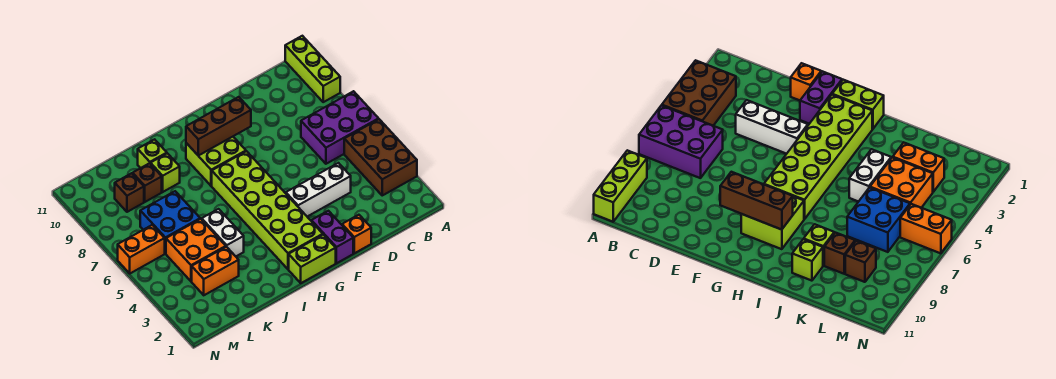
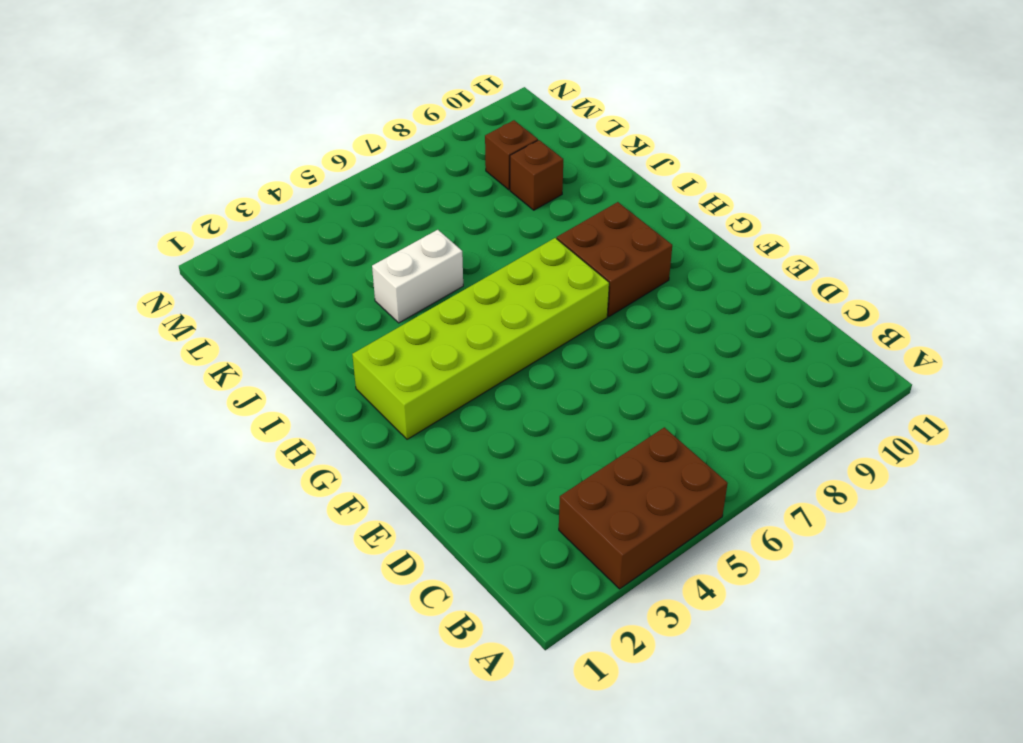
brown 2x2 brick [557,202,672,317] -> lime 2x2 brick [186,137,246,186]
none -> purple 2x3 brick [301,91,378,164]
none -> lime 1x3 brick [285,36,340,102]
none -> white 1x3 brick [286,163,351,217]

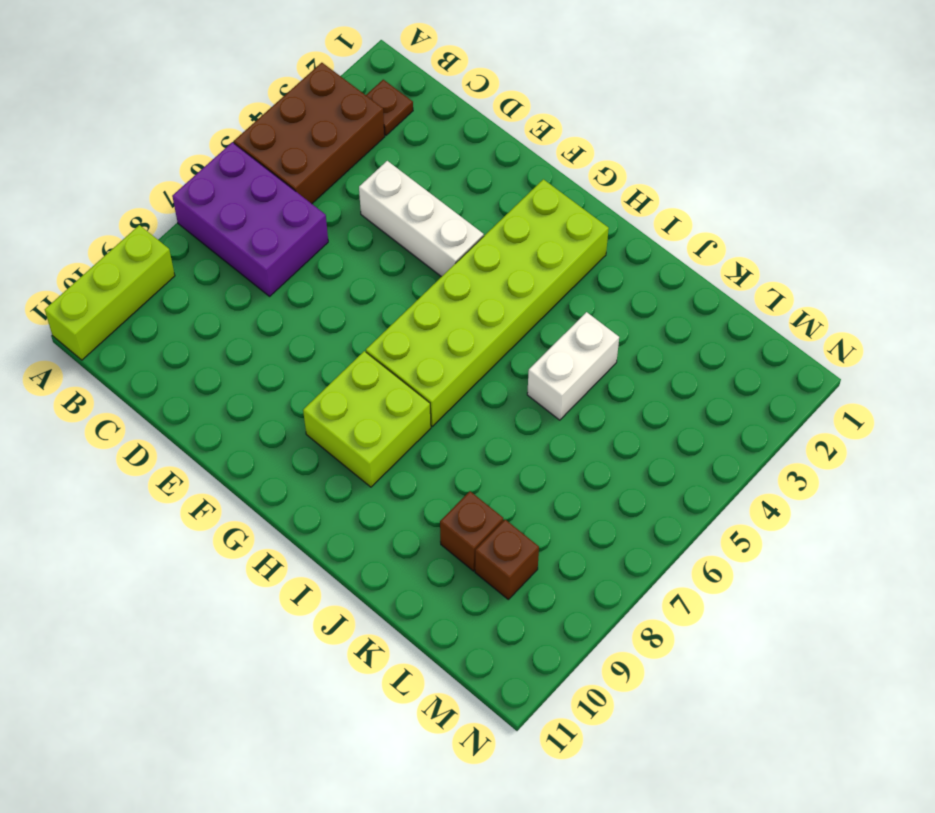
brown 1x1 plate [366,80,413,135] -> none
none -> orange 1x1 brick [342,215,371,253]
none -> purple 1x2 brick [311,211,353,263]
none -> lime 1x2 brick [289,235,336,283]

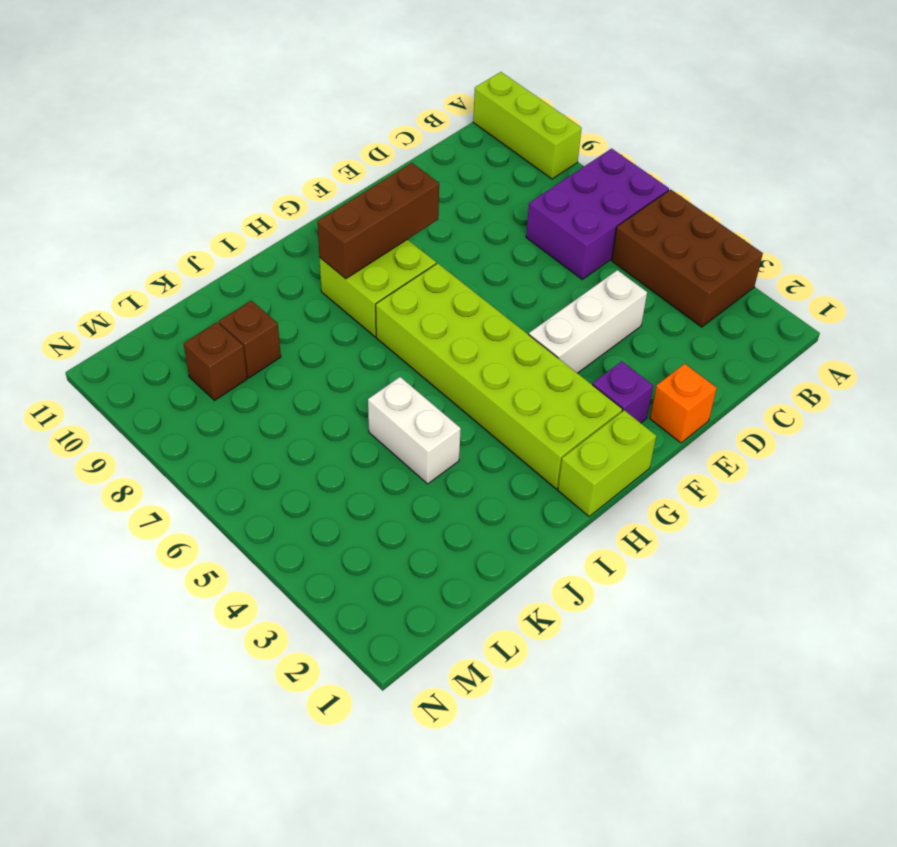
purple 1x1 brick [592,361,653,423] -> purple 1x2 brick [311,211,353,263]
none -> lime 1x1 brick [150,153,180,192]
none -> lime 1x1 brick [138,139,167,168]
none -> orange 1x2 brick [192,247,239,295]

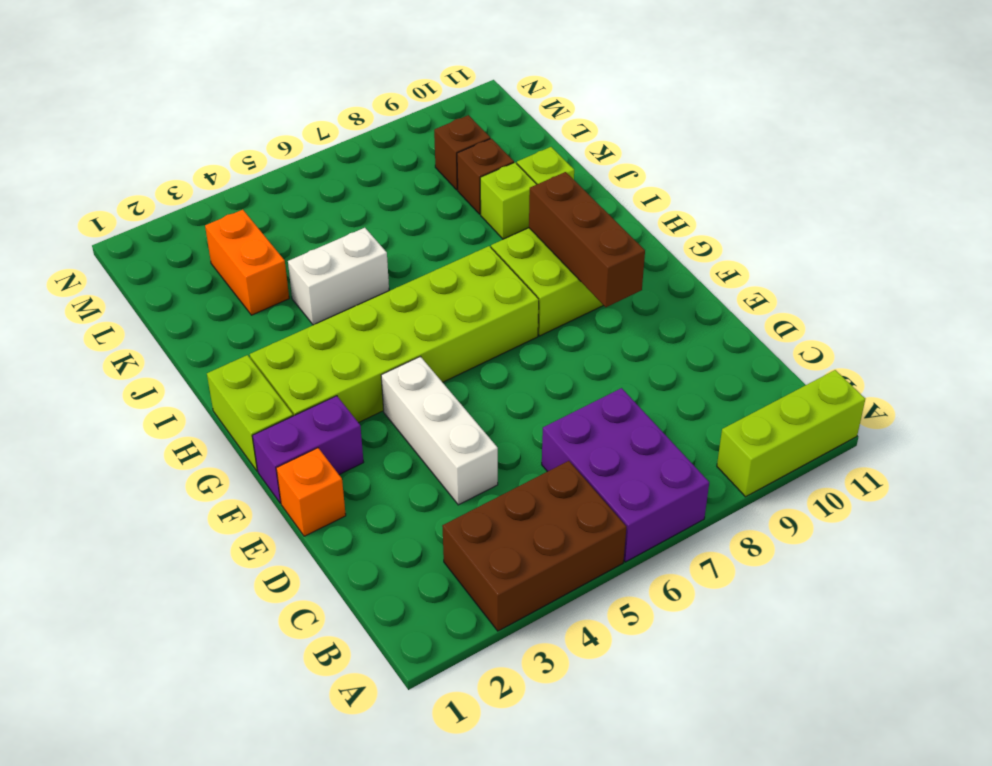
none -> orange 2x2 brick [166,219,226,281]
none -> blue 2x2 brick [140,191,200,254]
none -> orange 1x2 brick [118,225,165,273]

